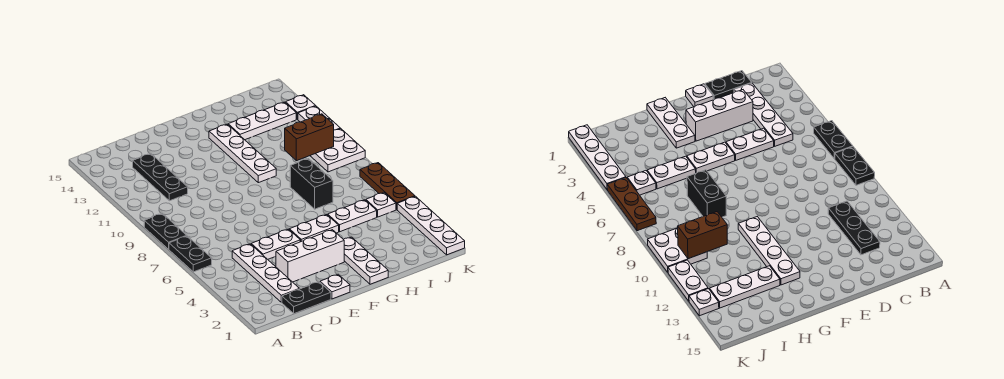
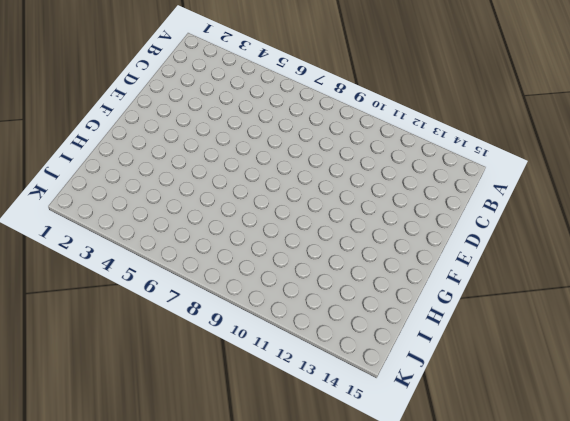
none -> black 1x2 plate [169,236,212,272]
none -> black 1x2 plate [144,213,186,249]
none -> black 1x2 plate [282,282,331,314]

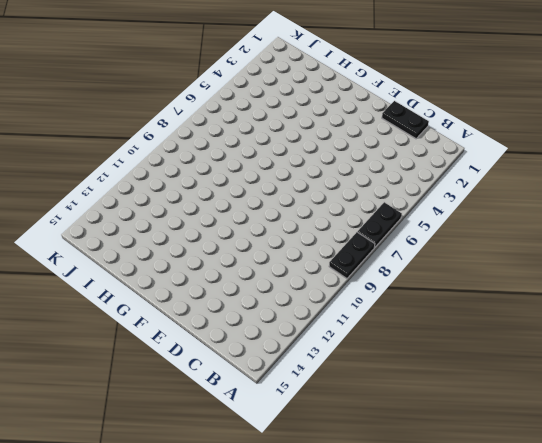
none -> white 1x4 plate [232,244,299,302]
none -> black 1x3 plate [133,154,188,201]
none -> white 1x3 brick [276,230,344,282]

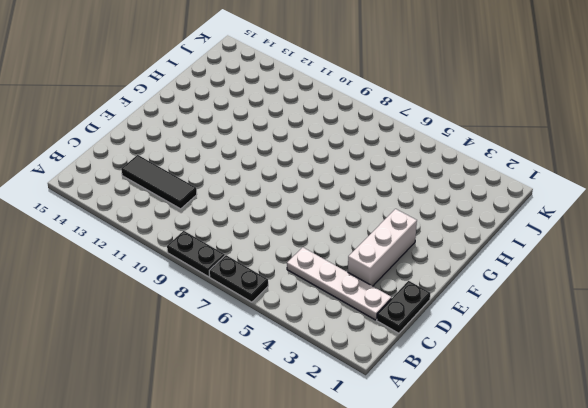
black 1x3 tile [121,155,197,209] -> black 1x3 plate [133,154,188,201]
none -> white 1x2 plate [251,229,300,259]
none -> white 1x1 plate [320,274,350,299]
none -> white 1x2 plate [289,215,339,242]

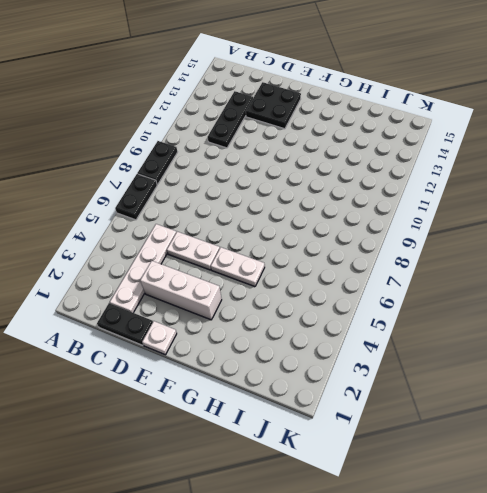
black 2x2 plate [246,82,301,129] -> none
none -> white 1x3 plate [343,237,388,284]
none -> white 1x4 plate [209,124,276,183]
none -> white 1x2 plate [328,200,377,232]

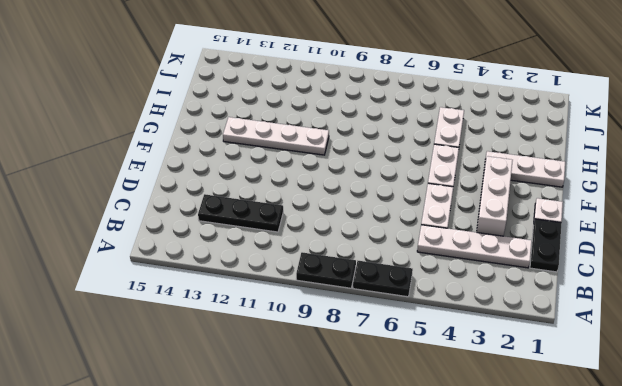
none -> black 1x2 brick [290,159,333,209]
none -> white 1x3 plate [228,102,296,140]
none -> white 1x1 plate [366,193,396,217]

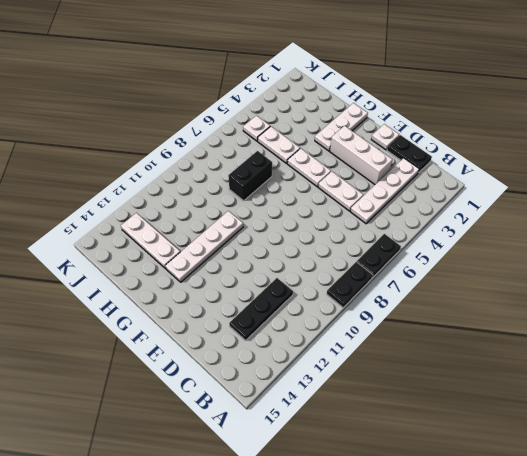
none -> white 2x2 plate [310,129,365,172]
none -> white 1x4 plate [397,196,465,255]
none -> brown 1x3 plate [360,163,415,210]

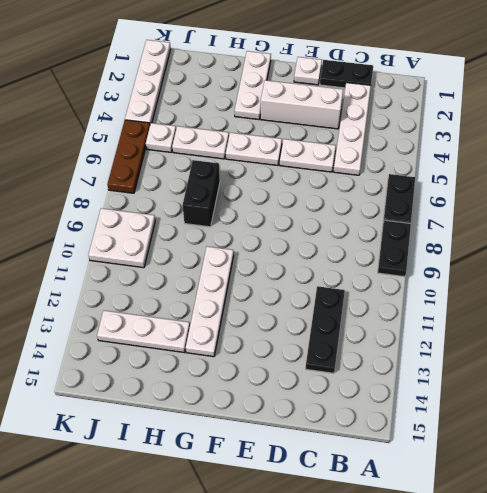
none -> white 1x2 plate [298,106,340,130]
none -> white 1x1 plate [286,95,315,119]
none -> brown 1x2 brick [285,114,334,161]

